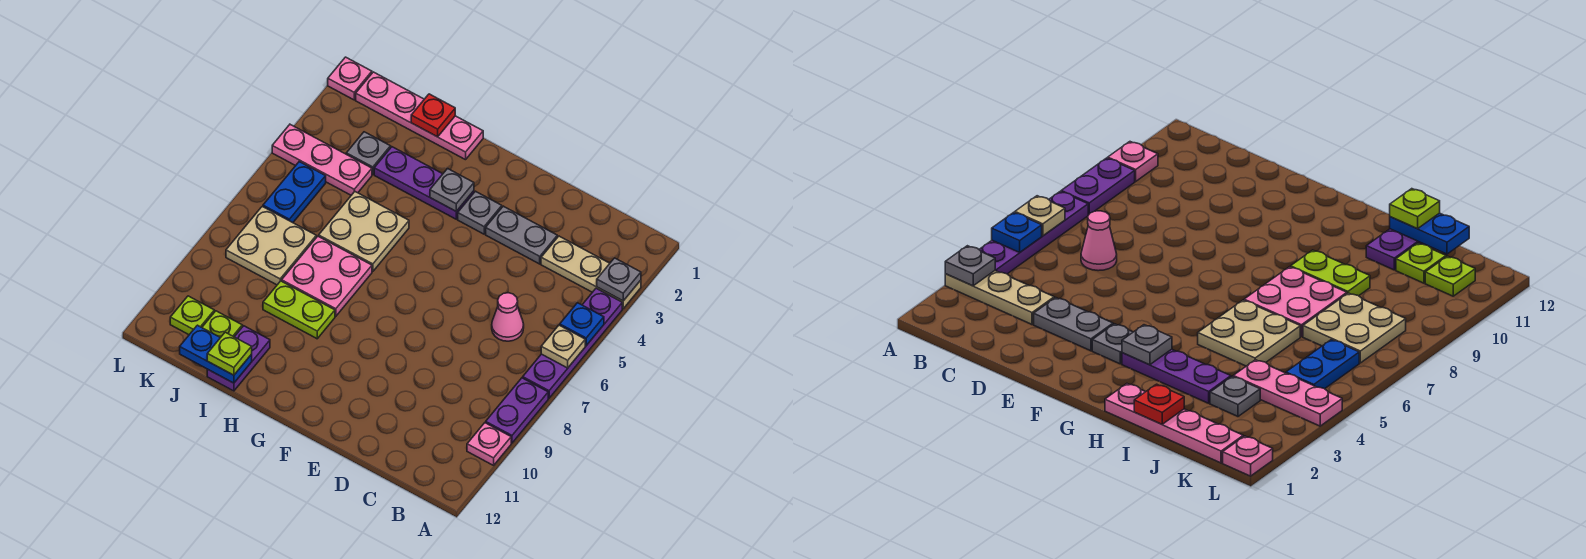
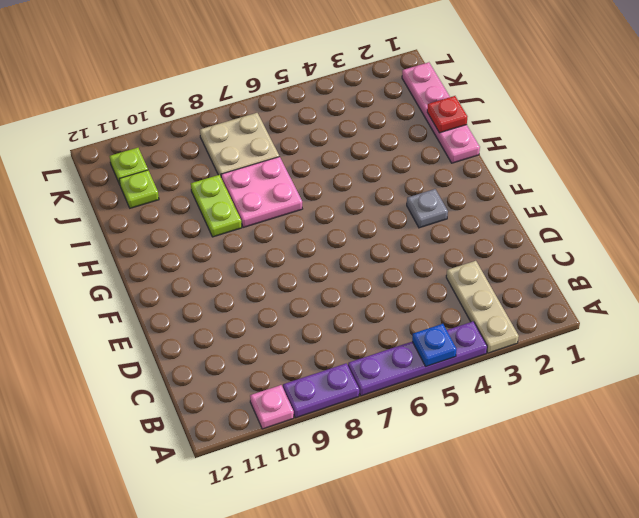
none -> pink 1x1 cone [492,293,524,341]
none -> grey 1x2 plate [486,206,557,264]
none -> purple 1x3 plate [374,147,474,219]

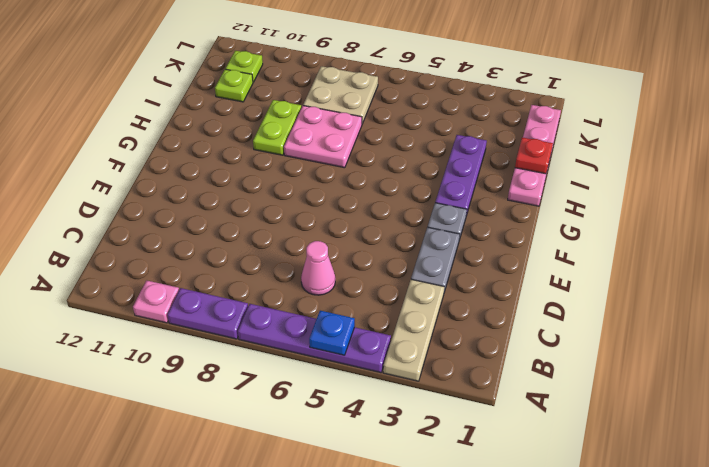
none -> tan 2x2 plate [319,192,409,272]
none -> purple 1x2 plate [207,326,270,391]
none -> grey 1x1 plate [346,132,391,175]

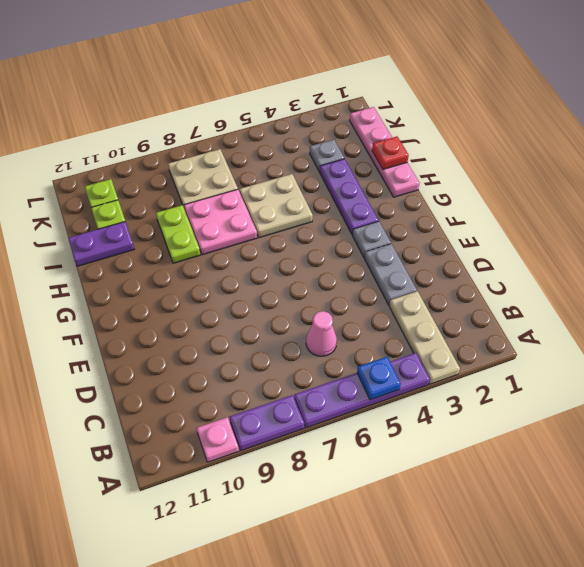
none -> pink 1x3 plate [272,125,372,195]
none -> blue 1x2 plate [263,162,326,223]
none -> pink 1x1 plate [328,57,372,100]

